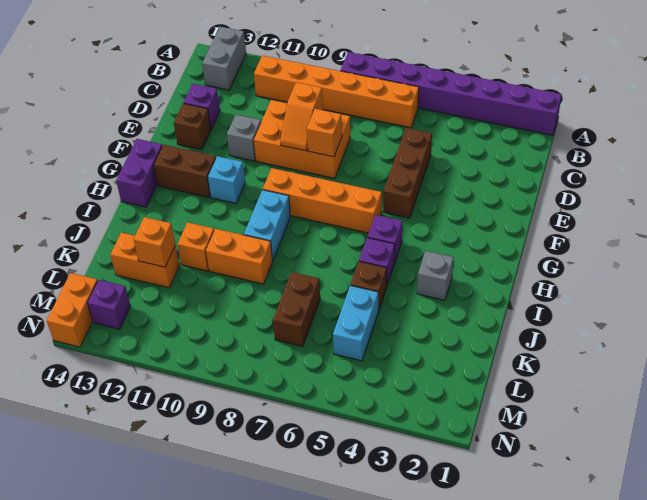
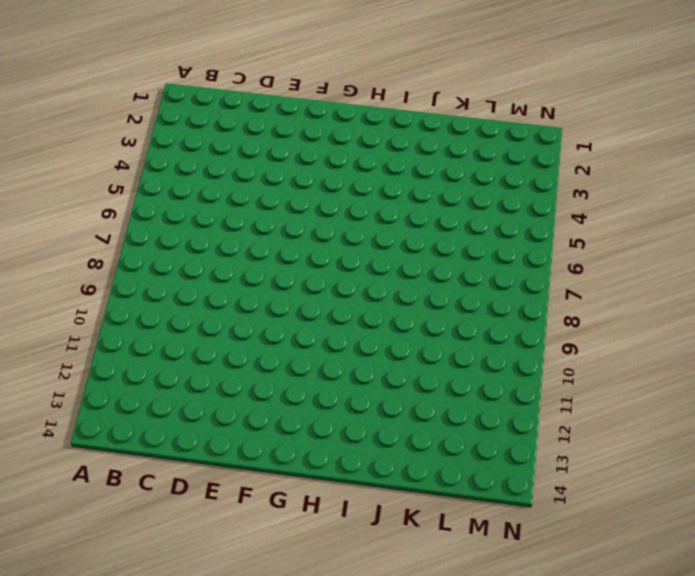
none -> purple 1x8 brick [341,52,562,135]
none -> grey 1x2 brick [202,27,246,90]
none -> orange 1x6 brick [254,55,419,128]

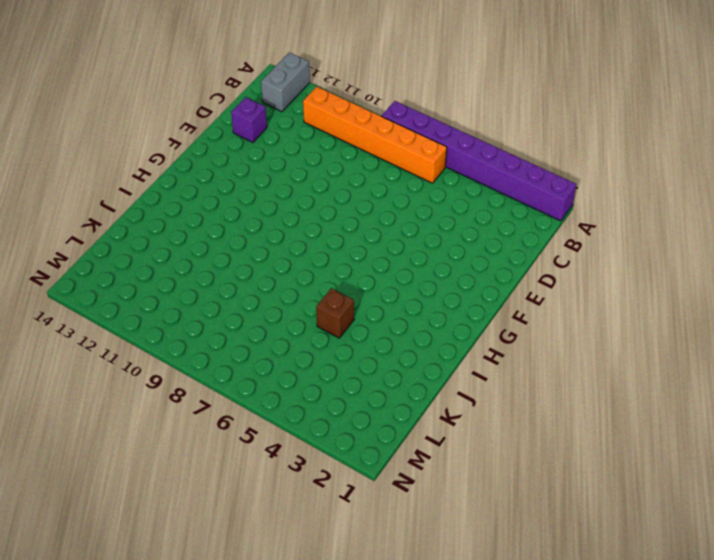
none -> brown 1x3 brick [383,128,432,218]
none -> orange 2x3 brick [254,100,350,178]
none -> grey 1x1 brick [227,115,261,161]

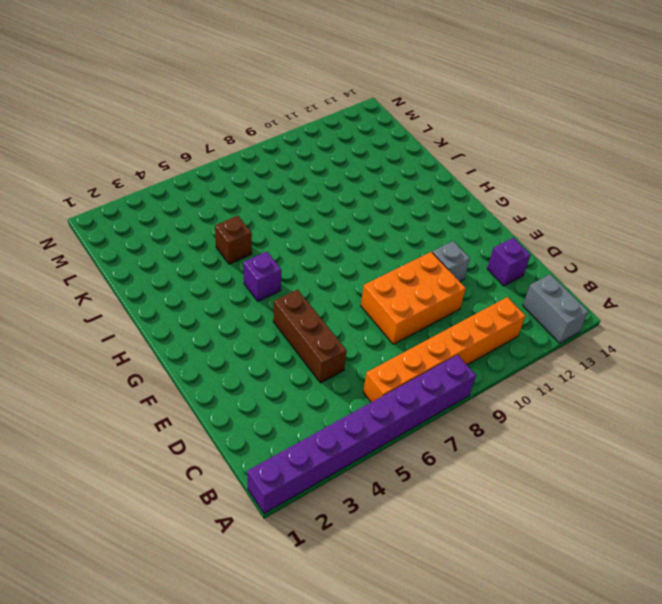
none -> brown 1x1 brick [174,103,211,150]
none -> orange 1x4 brick [263,168,382,233]
none -> cyan 1x1 brick [208,156,245,203]

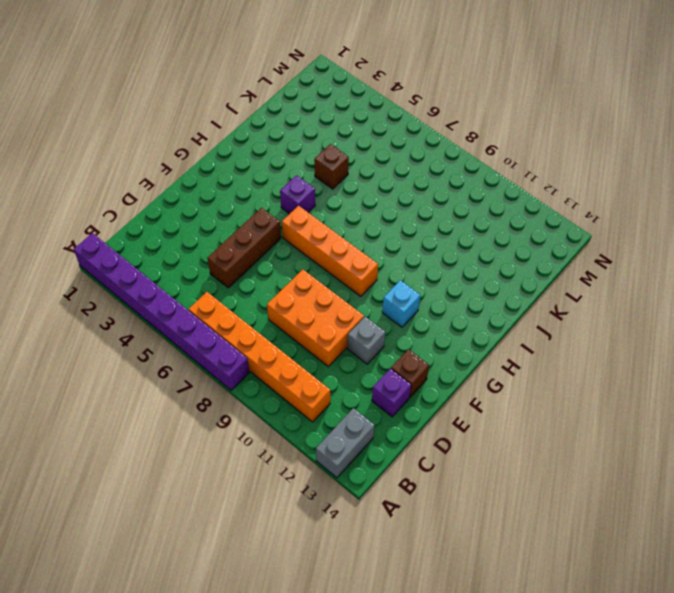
none -> brown 1x2 brick [154,145,216,197]
none -> purple 1x2 brick [116,139,162,207]
none -> cyan 1x2 brick [244,190,291,261]

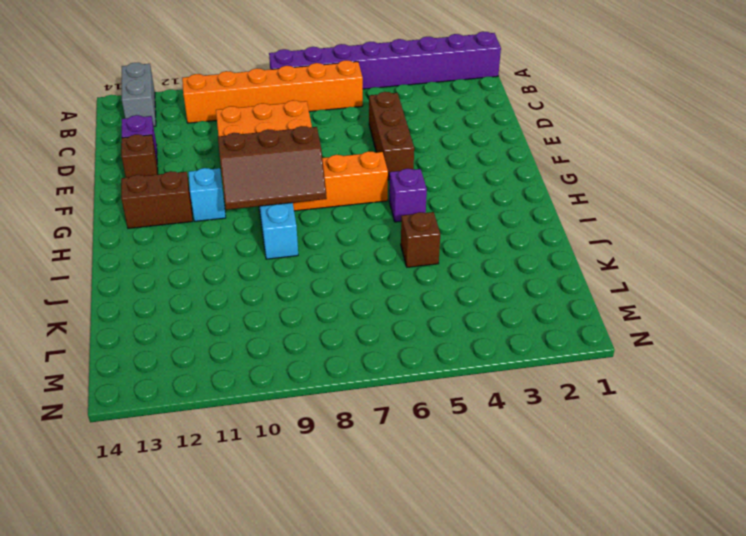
brown 2x3 slope [218,126,327,210] -> none
none -> grey 1x1 brick [227,115,261,161]
none -> purple 1x2 brick [116,139,162,207]
none -> grey 1x1 brick [417,251,454,300]

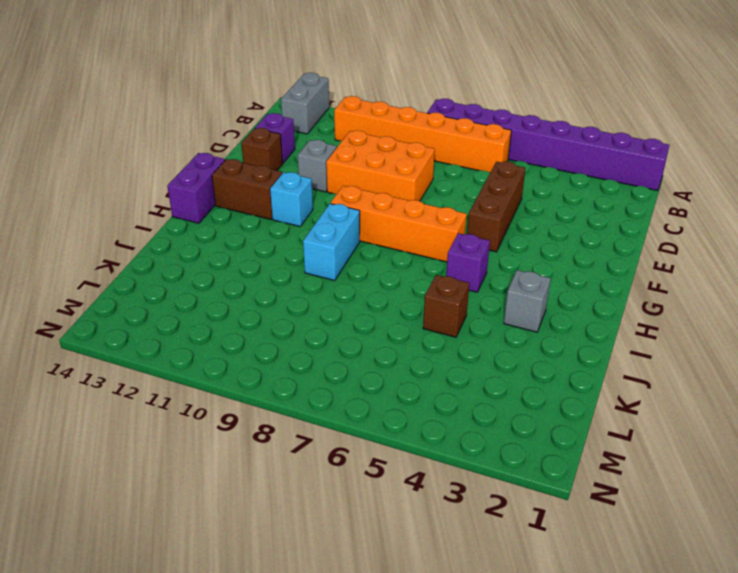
none -> purple 1x1 brick [359,238,395,287]
none -> orange 1x2 brick [206,229,273,284]
none -> orange 1x1 brick [178,222,214,271]

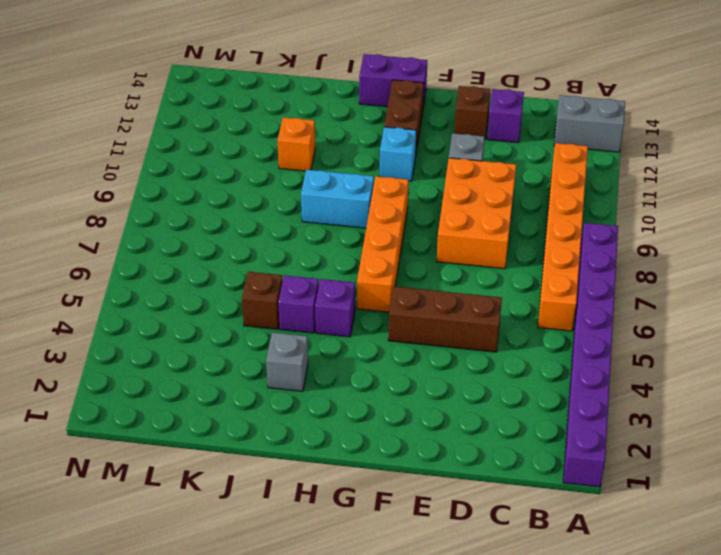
none -> orange 1x2 brick [206,229,273,284]
none -> cyan 1x2 brick [333,285,378,361]
none -> brown 1x2 brick [273,272,320,347]

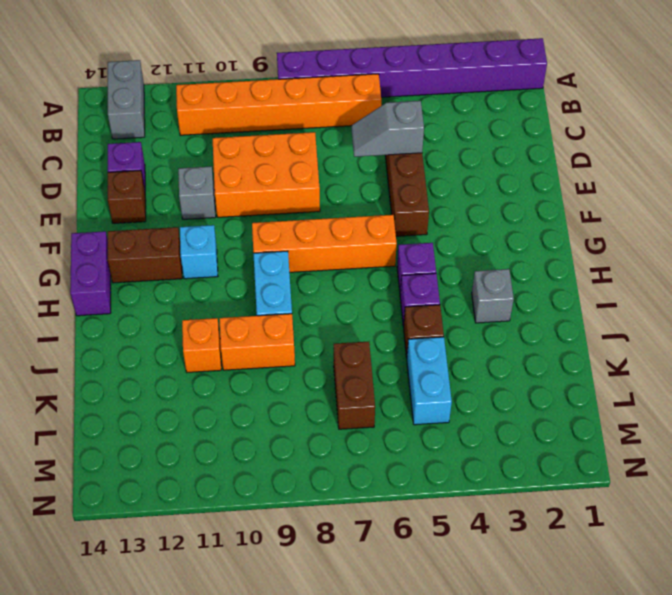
grey 1x2 slope [352,101,424,157] -> none
none -> orange 1x2 brick [111,232,180,288]
none -> purple 1x1 brick [87,280,130,329]
none -> orange 1x2 brick [47,273,97,347]

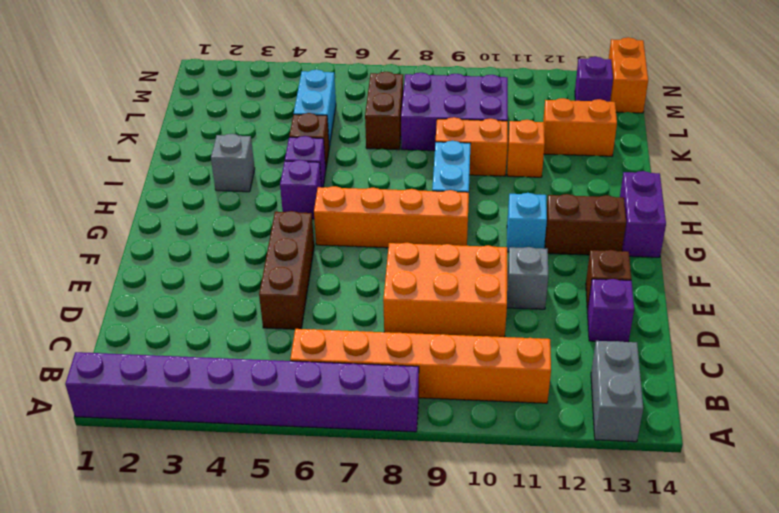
purple 2x3 brick [401,73,508,151] -> none
none -> orange 1x2 slope [280,82,323,151]
none -> orange 1x1 brick [307,109,342,157]
none -> orange 1x1 brick [134,217,175,267]

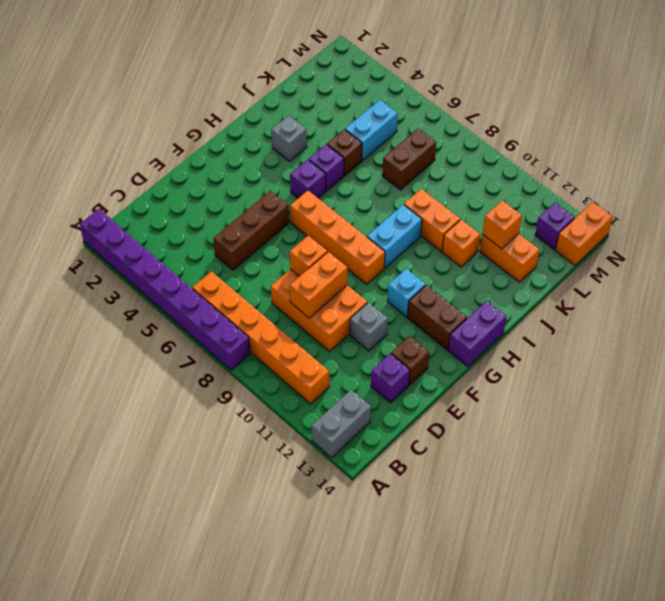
orange 1x2 brick [290,252,348,318] -> orange 1x2 slope [280,82,323,151]

